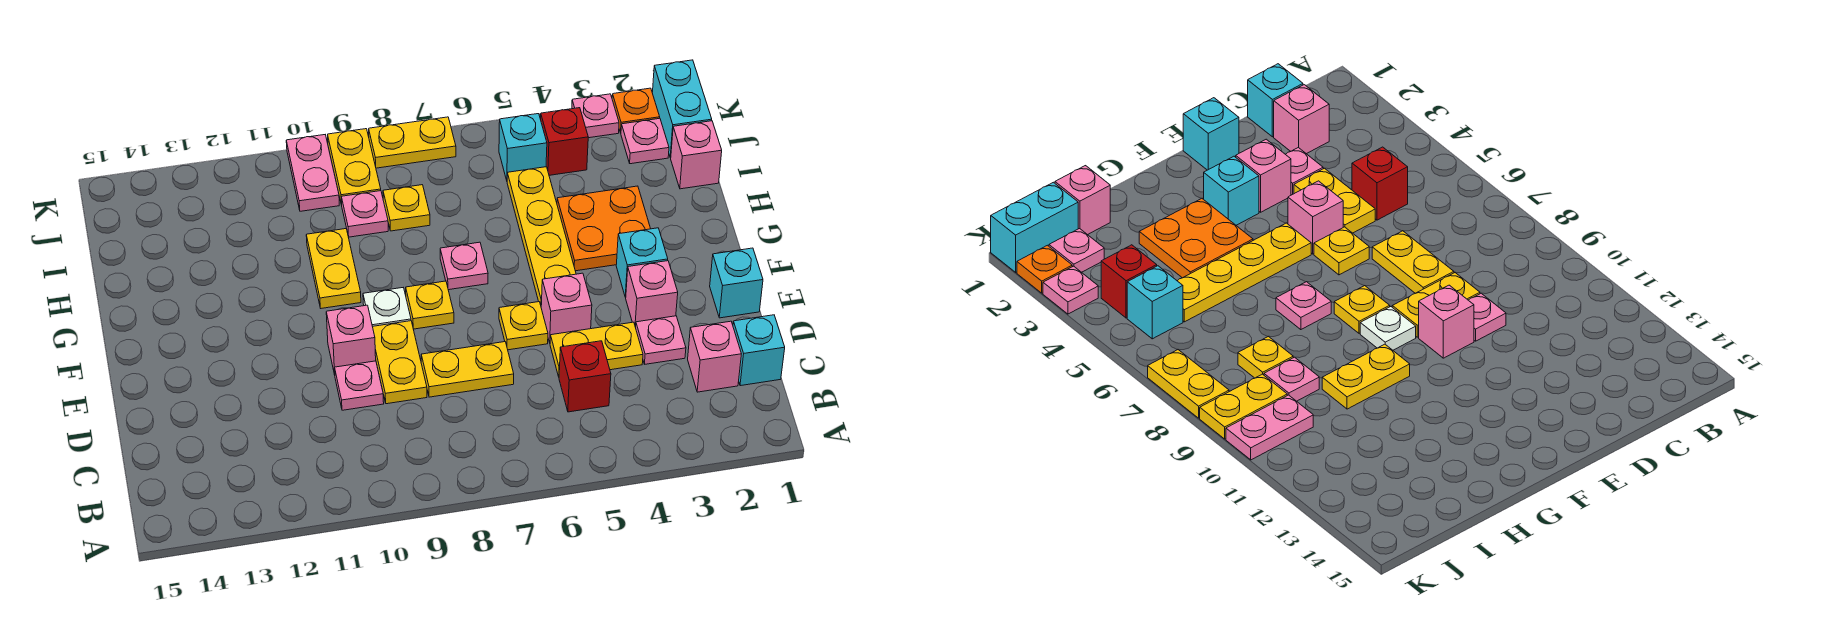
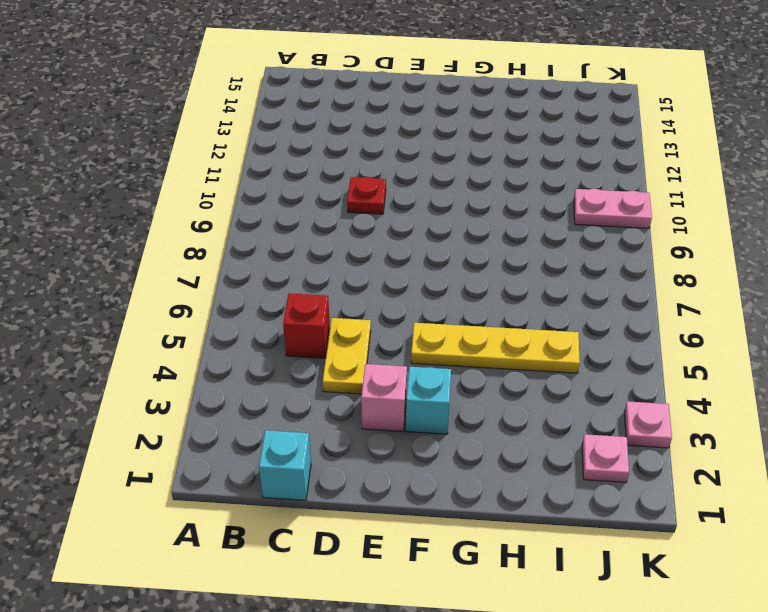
red 1x1 plate [347,177,386,214] -> pink 1x1 plate [335,361,384,410]
none -> pink 1x1 brick [688,321,741,392]
none -> pink 1x1 plate [636,316,686,364]
none -> yellow 1x2 plate [421,342,514,397]
none -> yellow 1x2 plate [373,321,427,404]

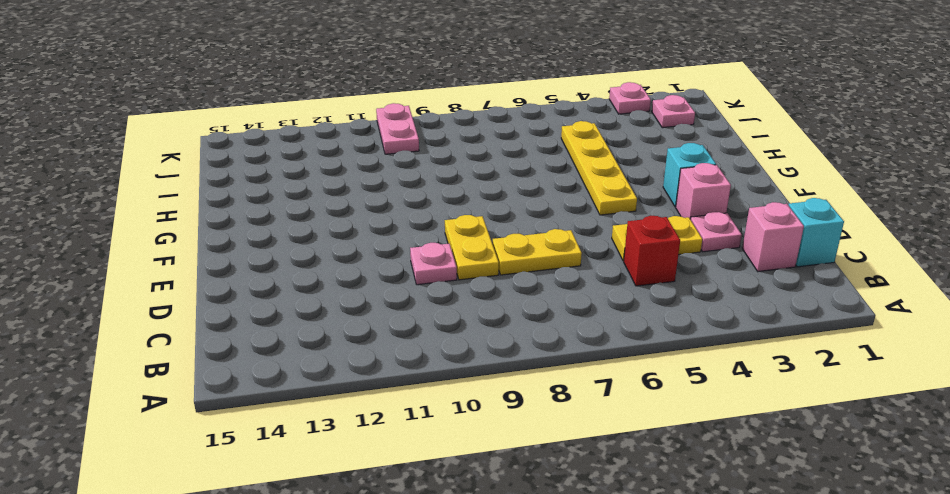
none -> cyan 1x1 brick [710,248,763,318]
none -> pink 1x1 brick [541,273,592,342]
none -> yellow 1x1 plate [499,302,548,350]
none -> pink 1x1 brick [326,305,376,375]

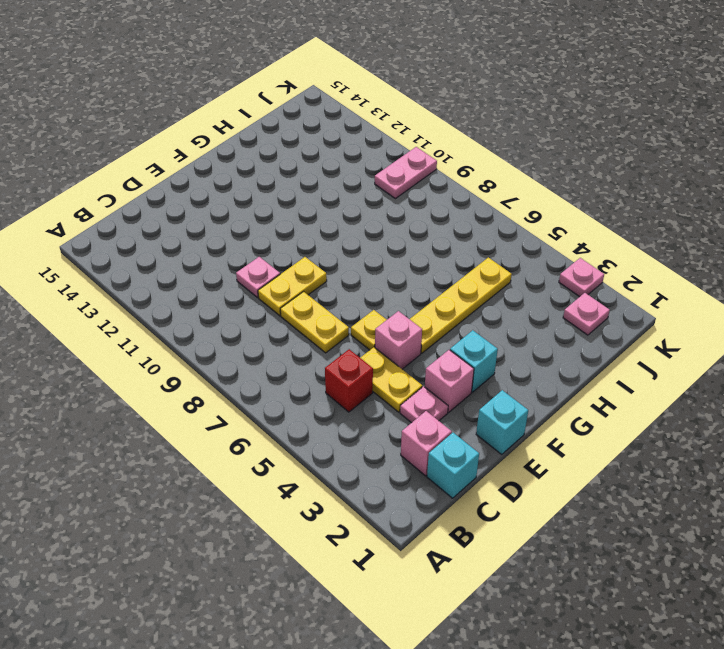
none -> pink 1x1 brick [326,305,376,375]
none -> yellow 1x1 plate [406,281,454,329]
none -> white 1x1 plate [363,288,411,326]
none -> orange 2x2 plate [557,186,651,271]

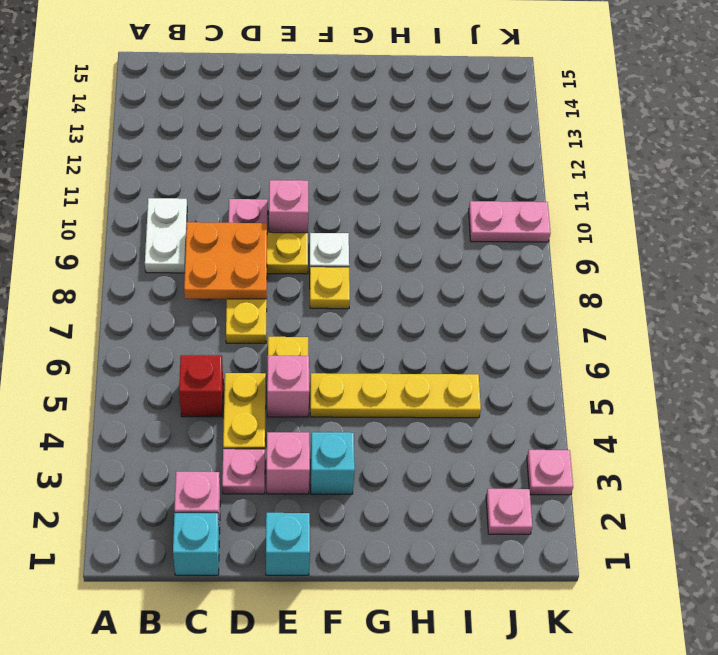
white 1x2 plate [145,198,187,273] -> none
orange 2x2 plate [184,222,267,299] -> orange 2x2 plate moved to [557,186,651,271]
none -> pink 1x1 plate [440,242,488,290]
none -> yellow 1x2 plate [306,229,361,308]
none -> pink 1x1 brick [671,121,722,189]
none -> yellow 1x1 plate [383,185,430,231]

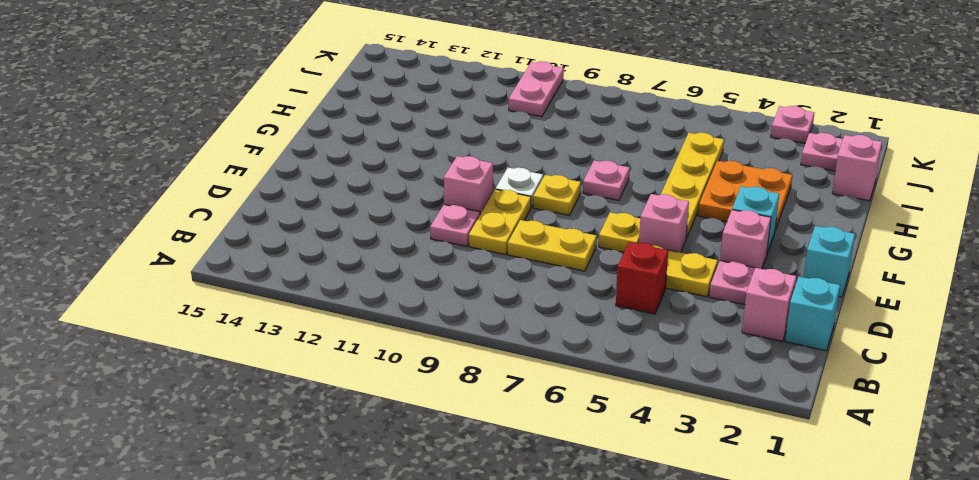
none -> yellow 1x2 plate [306,229,361,308]
none -> yellow 1x1 plate [383,185,430,231]
none -> pink 1x1 plate [341,191,388,237]
none -> cyan 1x2 brick [652,60,712,158]

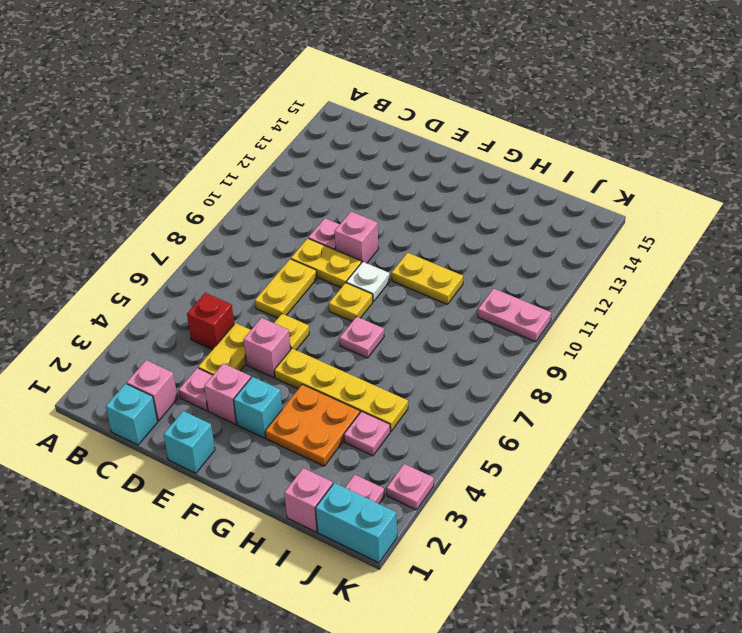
pink 1x1 plate [344,411,390,456] -> pink 1x1 plate moved to [341,191,388,237]
none -> yellow 1x1 plate [383,185,430,231]
none -> red 1x1 brick [541,108,588,175]
none -> cyan 1x1 brick [499,114,547,180]
none -> yellow 1x2 plate [328,129,381,205]

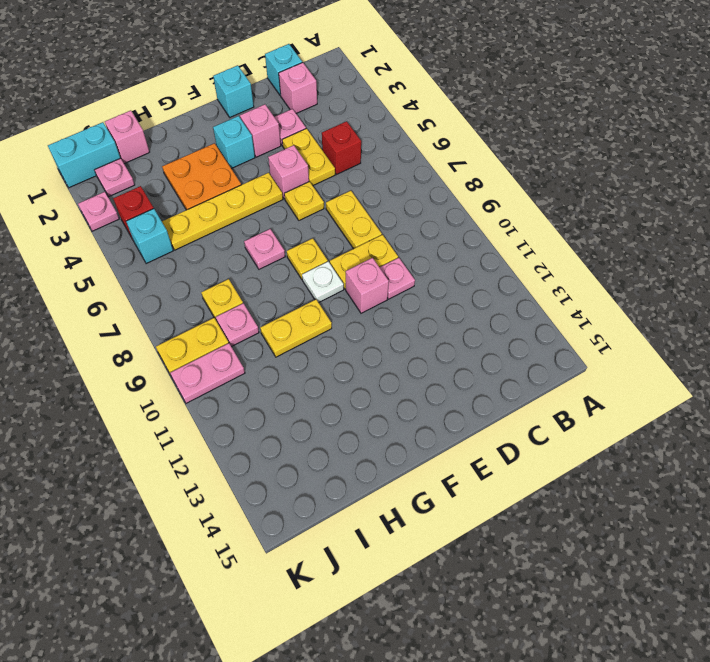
none -> orange 1x1 plate [612,88,660,133]
none -> yellow 1x2 plate [369,117,456,168]

